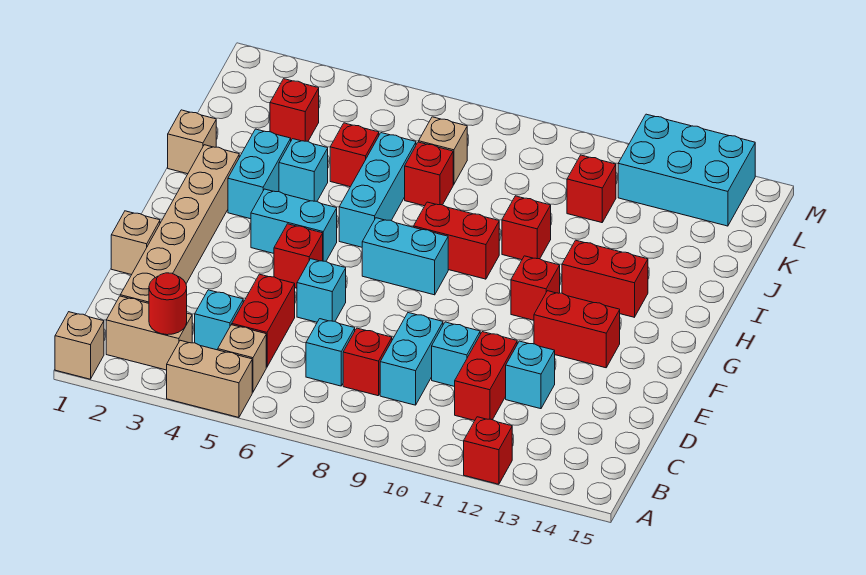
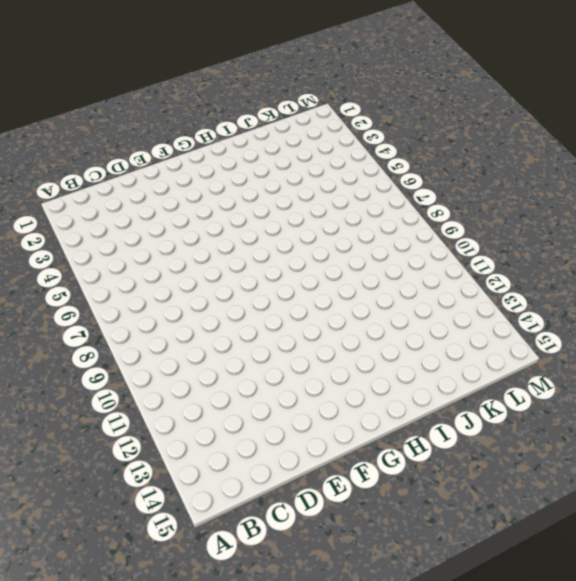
none -> tan 1x1 brick [55,312,104,379]
none -> tan 1x2 brick [167,340,252,417]
none -> red 1x1 brick [464,417,512,484]
none -> tan 1x2 brick [106,296,192,370]

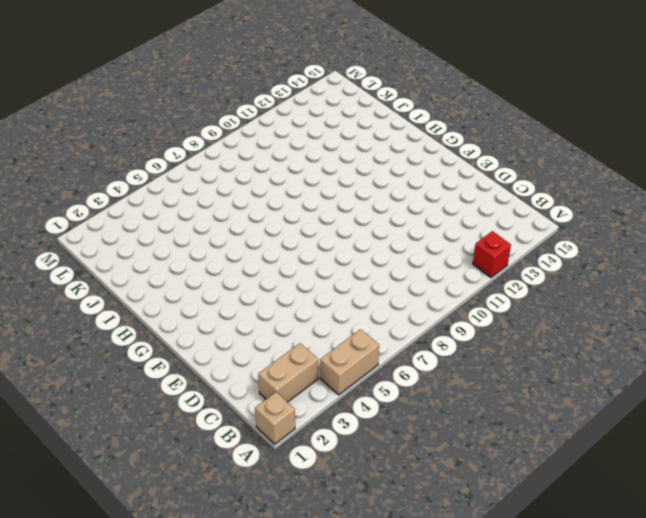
none -> tan 1x1 brick [218,325,266,392]
none -> tan 1x6 brick [120,145,239,303]
none -> cyan 1x1 brick [195,290,243,350]
none -> red 1x2 brick [232,274,295,367]

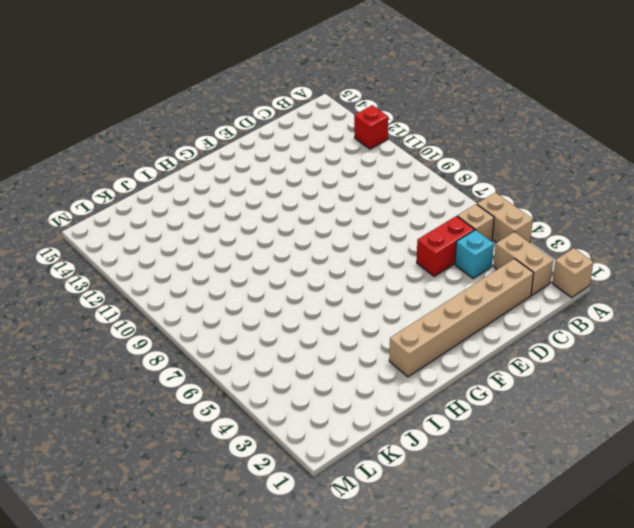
none -> cyan 1x1 brick [306,319,355,386]
none -> red 1x1 brick [343,328,392,396]
none -> cyan 1x2 brick [380,313,443,405]
none -> red 1x2 brick [455,332,517,421]

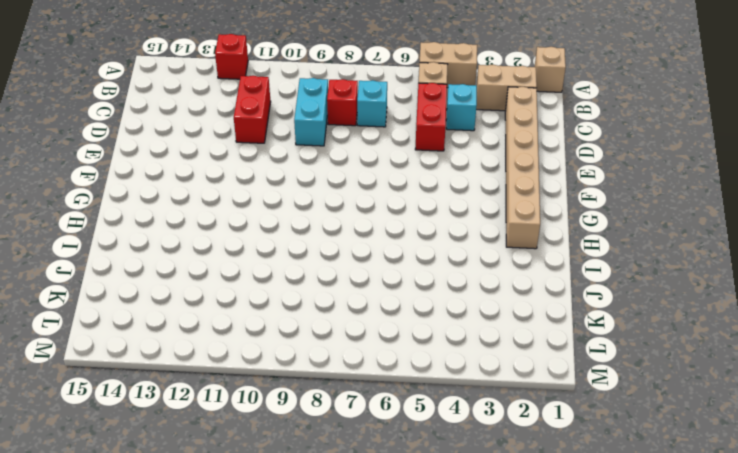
none -> cyan 1x1 brick [432,322,480,387]
none -> cyan 1x1 brick [506,341,555,409]
none -> tan 1x1 brick [111,211,160,275]
none -> cyan 1x1 brick [297,259,346,322]

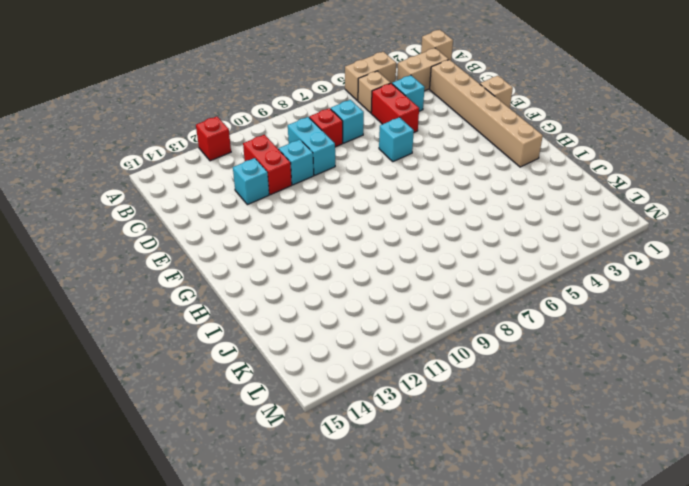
none -> red 1x1 brick [274,224,323,288]
none -> red 1x2 brick [534,291,620,368]
none -> cyan 1x2 brick [251,189,337,261]
none -> cyan 1x2 brick [362,218,448,295]

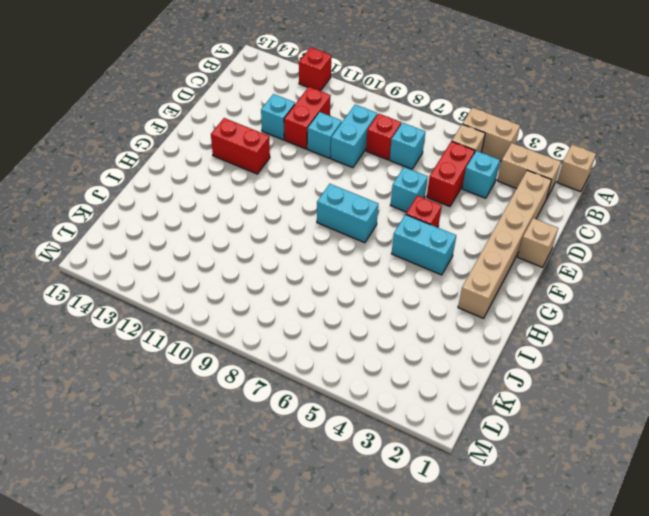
none -> red 1x1 brick [511,256,560,320]
none -> cyan 1x2 brick [228,129,291,219]
none -> cyan 1x3 brick [339,133,416,247]
none -> red 1x2 brick [414,202,499,279]

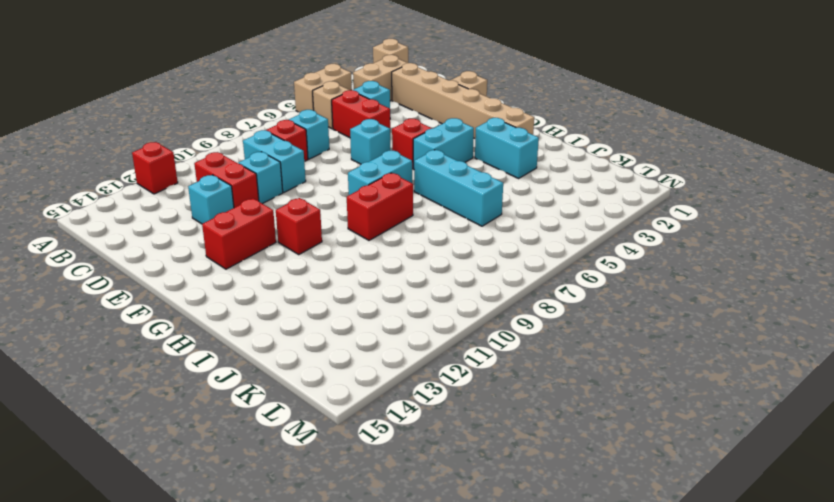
none -> red 1x2 brick [562,240,648,317]
none -> tan 1x1 brick [168,110,216,174]
none -> cyan 1x1 brick [279,139,328,201]
none -> red 1x1 brick [502,196,551,260]

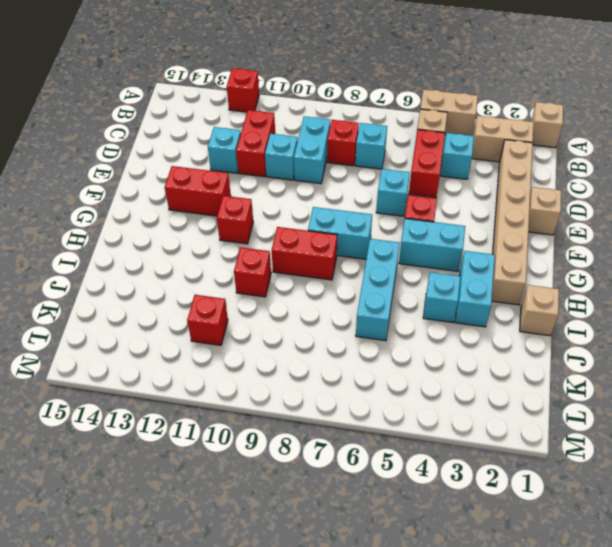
none -> red 1x2 brick [562,240,648,317]
none -> red 1x1 brick [330,123,379,187]
none -> red 1x1 brick [405,142,453,206]
none -> red 1x1 brick [270,79,319,141]

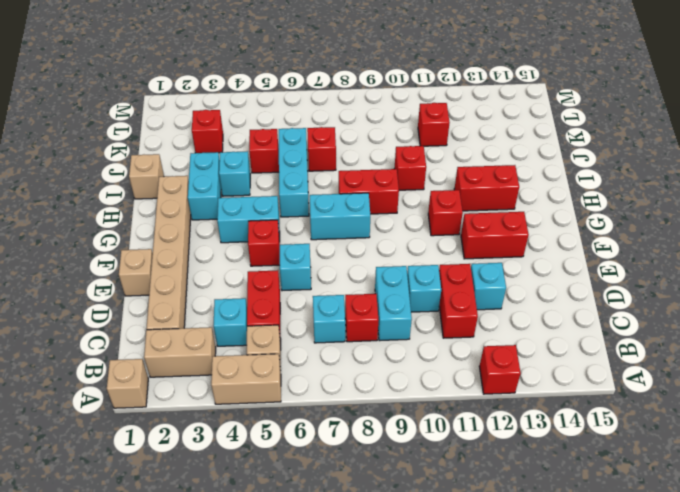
none -> tan 1x1 brick [419,117,467,184]
none -> cyan 2x3 brick [618,114,755,226]
none -> red 1x1 round brick [149,273,187,335]

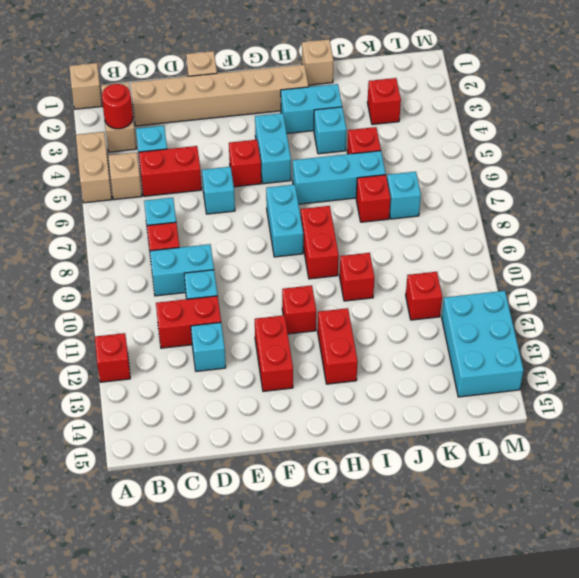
cyan 1x1 brick [387,172,421,219] -> tan 1x1 brick [419,117,467,184]

